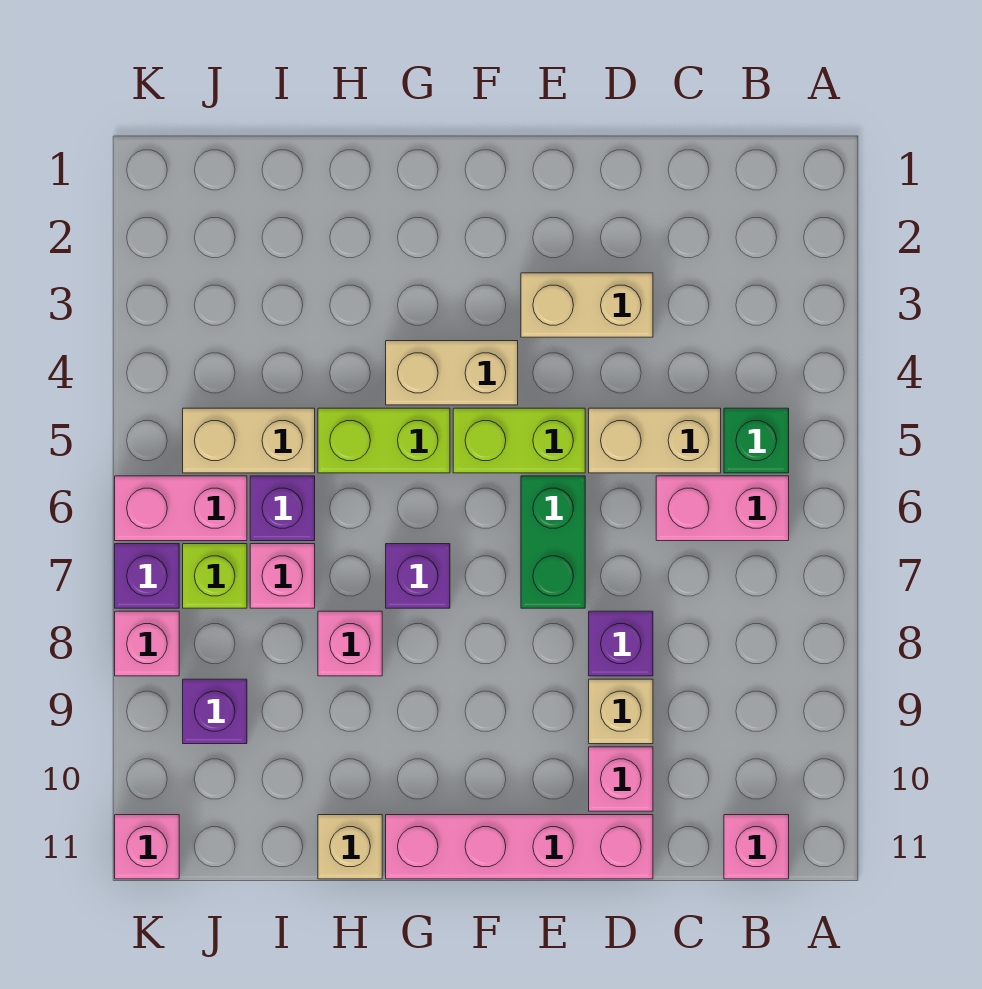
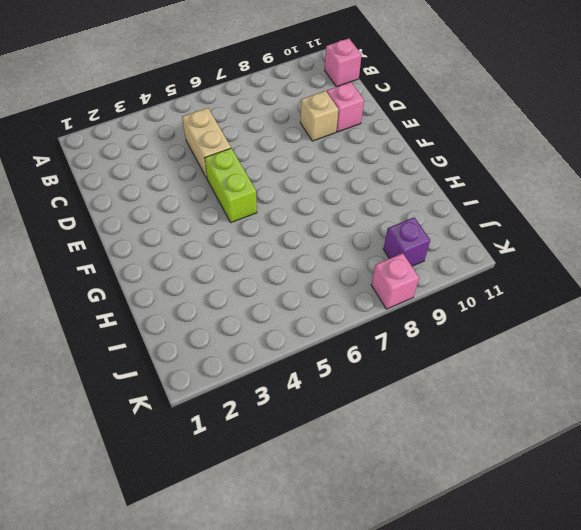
none -> green 1x1 brick [724,408,789,473]
none -> pink 1x2 brick [656,476,789,541]
none -> tan 1x2 brick [521,273,653,337]

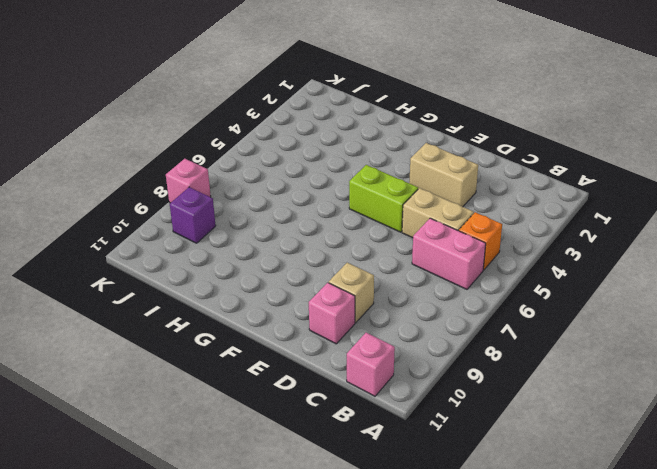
orange 1x1 brick [459,212,502,270] -> green 1x1 brick [724,408,789,473]
none -> purple 1x1 brick [589,611,653,676]
none -> pink 1x4 brick [386,815,653,879]
none -> green 1x2 brick [521,476,585,608]

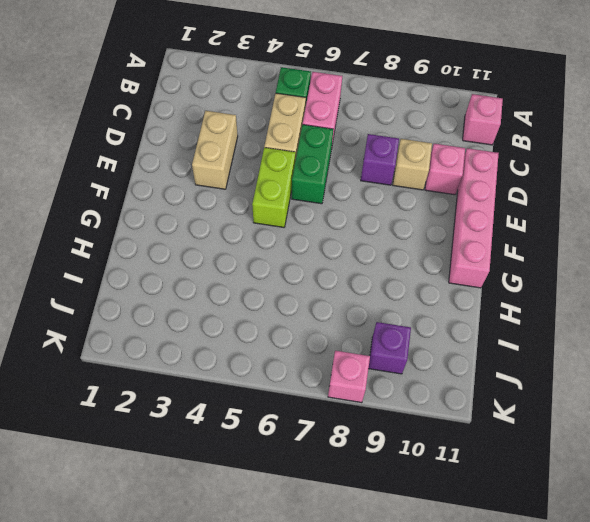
green 1x2 brick [292,125,333,204] -> green 1x2 brick turned to [521,476,585,608]
none -> tan 1x2 brick [386,341,518,405]
none -> lime 1x2 brick [318,408,450,473]
none -> purple 1x1 brick [386,544,450,608]

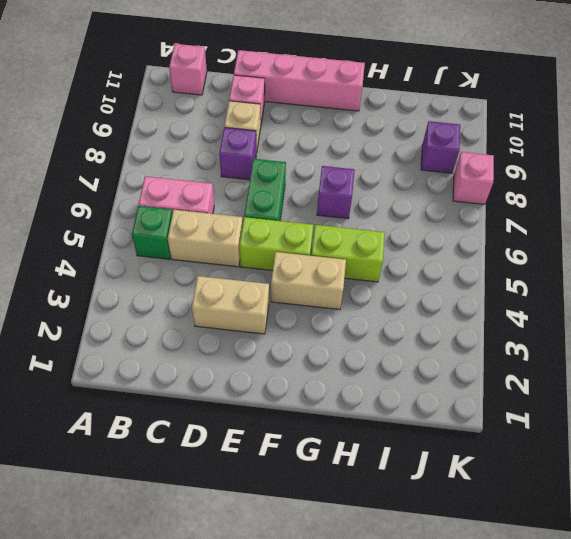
none -> pink 1x1 brick [318,611,382,676]
none -> tan 1x1 brick [318,815,382,879]
none -> tan 1x2 brick [183,408,315,473]

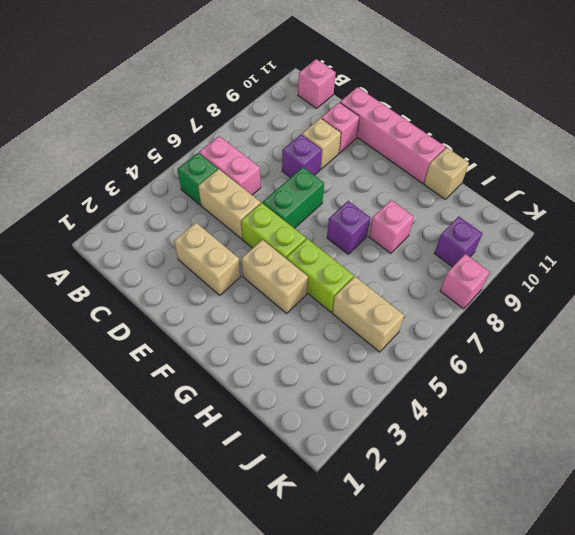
none -> purple 1x1 brick [250,476,315,541]
none -> pink 1x1 brick [250,544,315,608]
none -> pink 1x2 brick [115,476,247,541]

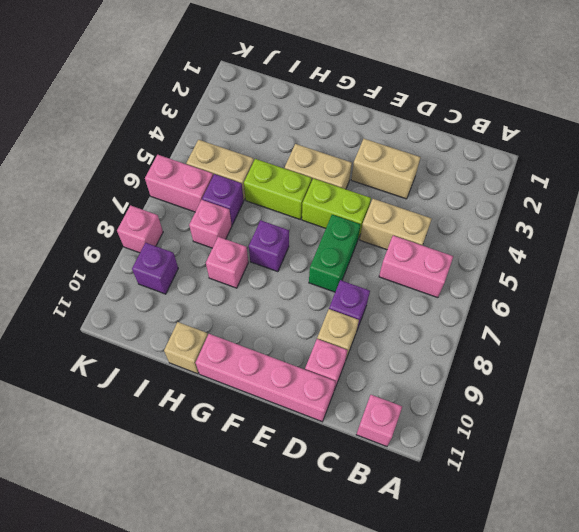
none -> green 1x1 brick [724,408,789,473]
none -> lime 1x1 brick [183,544,247,608]
none -> purple 1x1 brick [115,544,179,608]

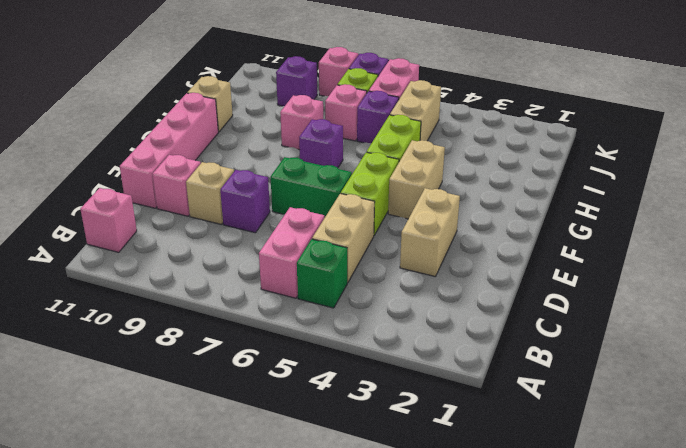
none -> pink 1x1 brick [115,815,179,879]

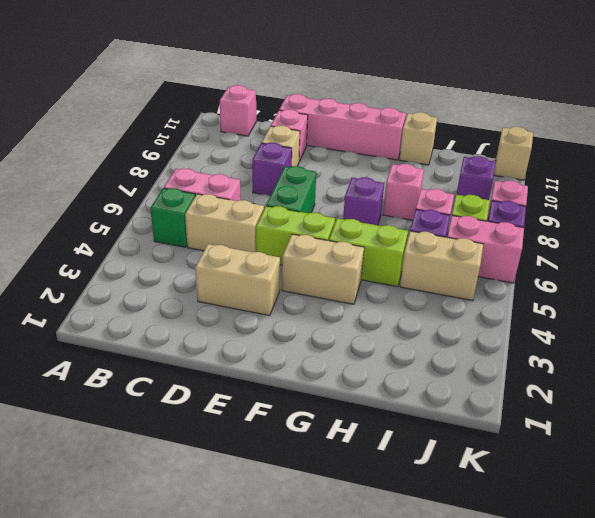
tan 1x1 brick [494,127,533,180] -> pink 1x1 brick [115,815,179,879]

